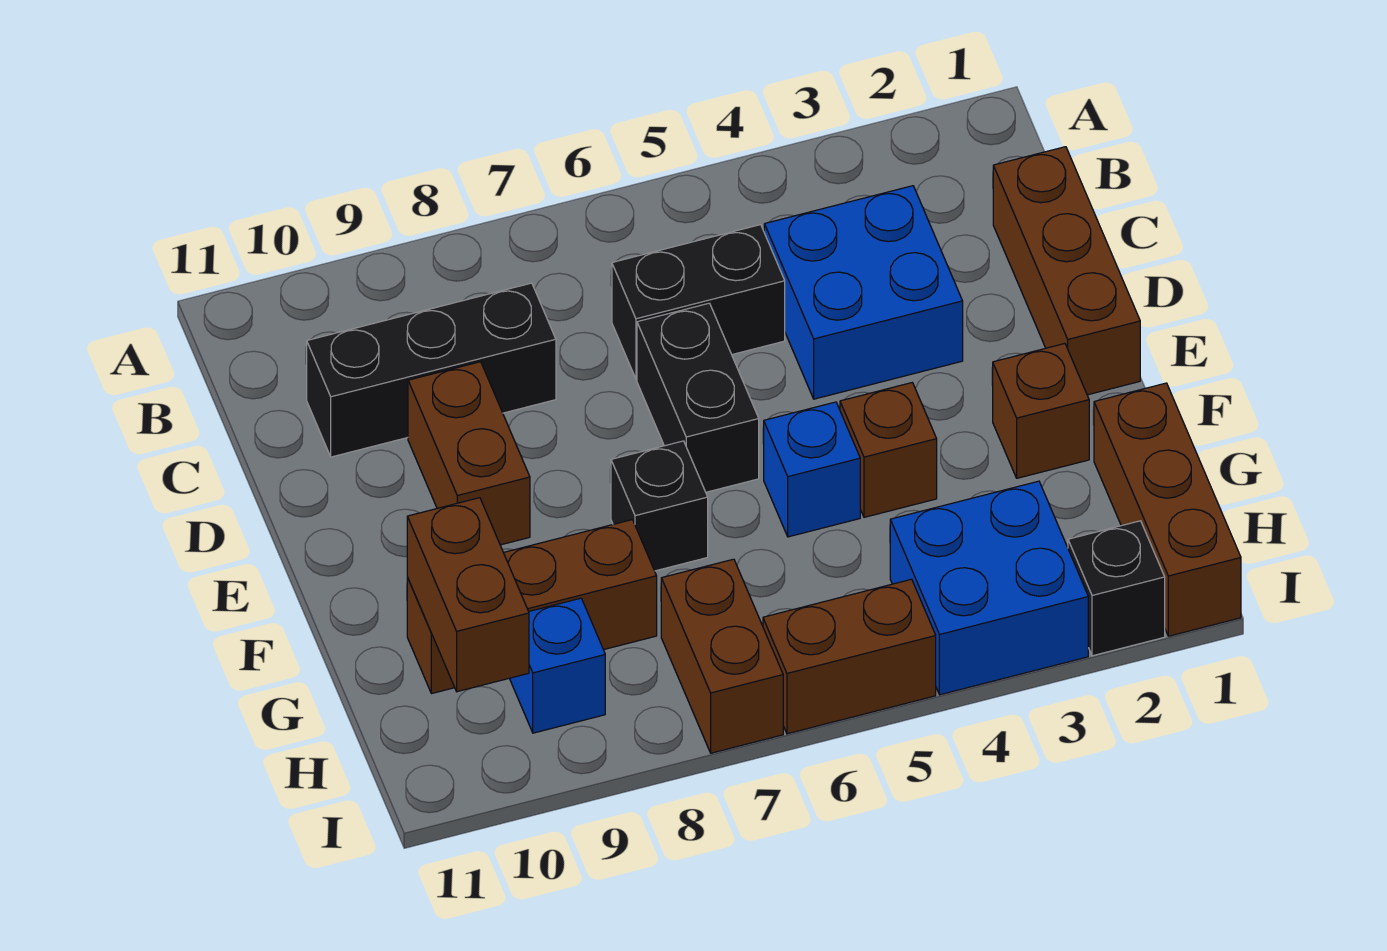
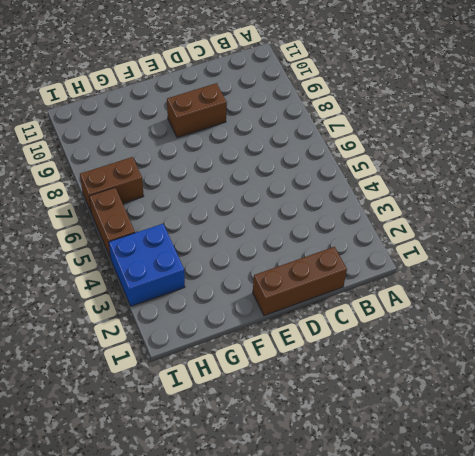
none -> blue 2x2 brick [764,186,963,399]
none -> black 1x2 brick [612,225,785,379]
none -> black 1x3 brick [307,283,556,457]

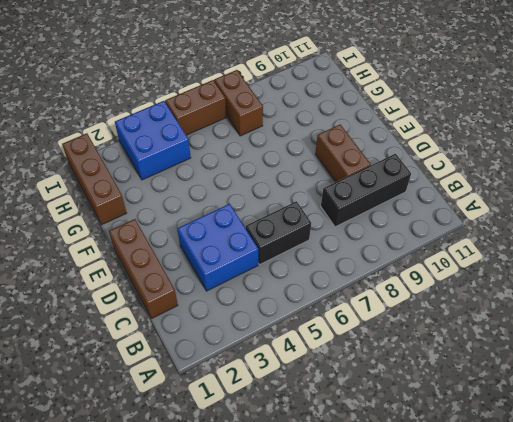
none -> black 1x2 brick [637,303,759,492]
none -> brown 1x1 brick [993,344,1089,478]
none -> brown 1x1 brick [840,383,937,517]

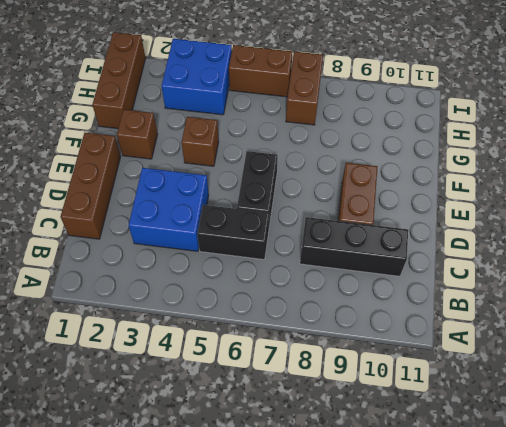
none -> blue 1x1 brick [764,402,860,537]
none -> black 1x1 brick [611,441,708,571]
none -> brown 1x3 brick [407,520,657,694]

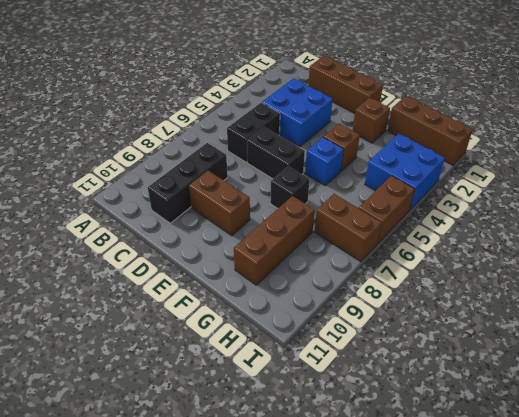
none -> blue 1x1 brick [509,598,605,733]
none -> black 1x1 brick [1068,521,1165,656]
none -> brown 1x2 brick [407,498,529,692]

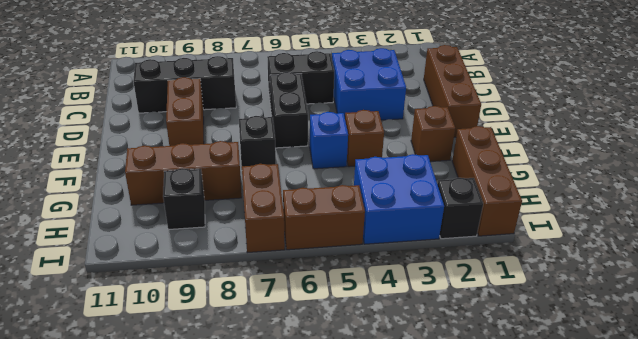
black 1x1 brick [163,168,205,230] -> blue 1x1 brick [509,598,605,733]
none -> brown 1x2 brick [407,498,529,692]

